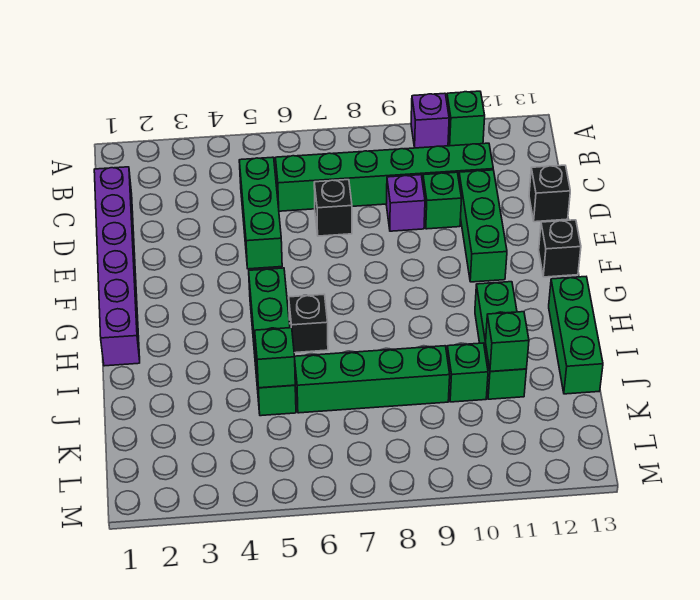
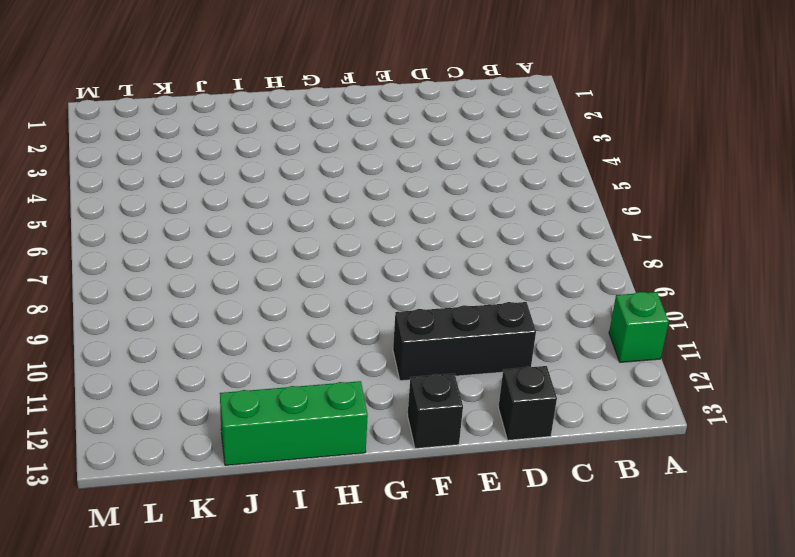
black 1x3 brick [393,302,536,381] -> green 1x3 brick [459,170,507,282]
none -> purple 1x1 brick [411,93,449,148]
none -> purple 1x6 brick [94,167,140,366]
none -> green 1x3 brick [239,157,282,269]

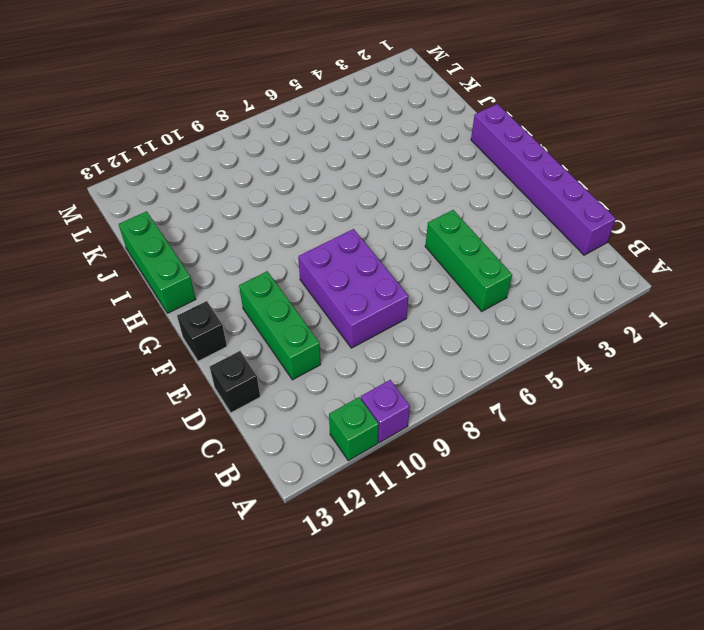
purple 2x3 brick [298,229,408,348] -> purple 1x1 brick [386,175,425,231]
none -> green 1x6 brick [276,143,493,211]
none -> black 1x1 brick [314,180,352,236]
none -> green 1x1 brick [423,172,461,229]

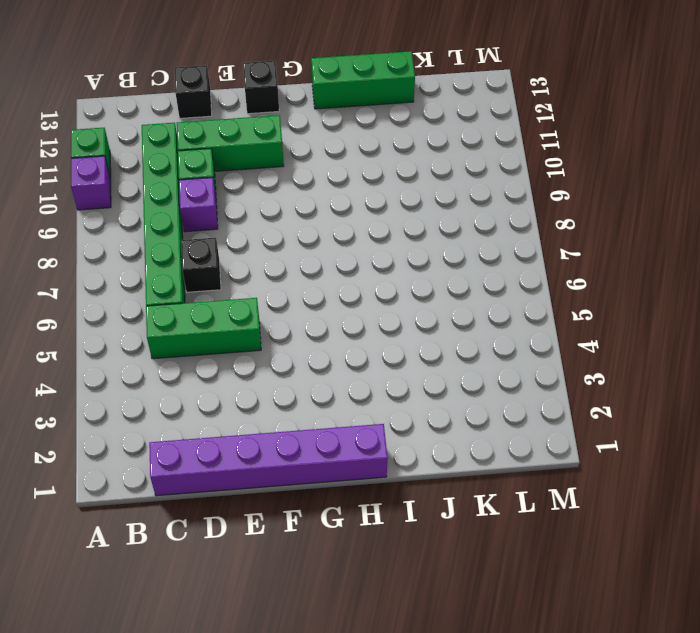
none -> green 1x4 brick [249,268,296,416]
none -> black 1x1 brick [289,294,328,353]
none -> green 1x3 brick [475,282,526,399]

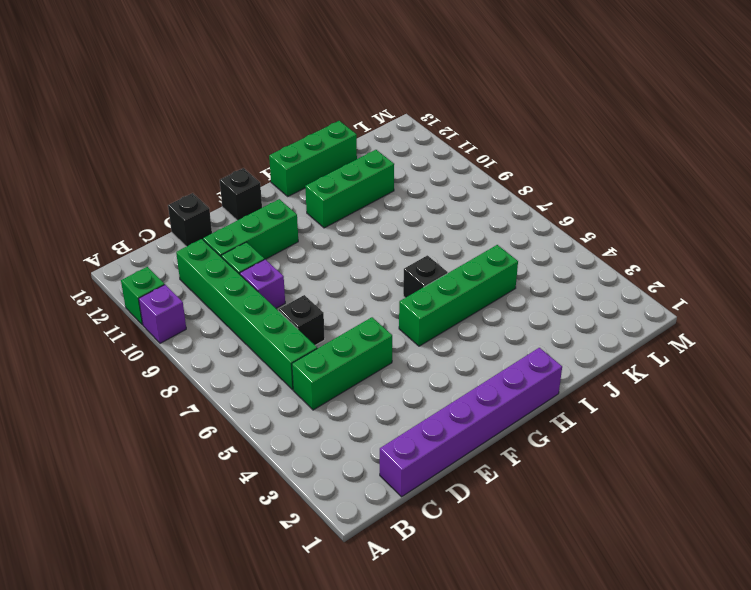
none -> green 1x4 brick [295,346,450,413]
none -> green 1x1 brick [447,343,488,402]
none -> green 1x1 brick [255,328,295,388]

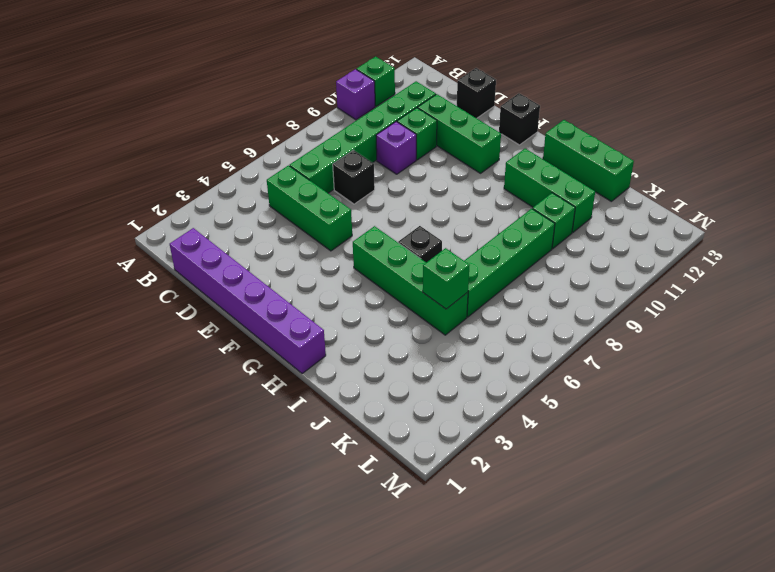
none -> green 1x1 brick [486,312,529,372]

